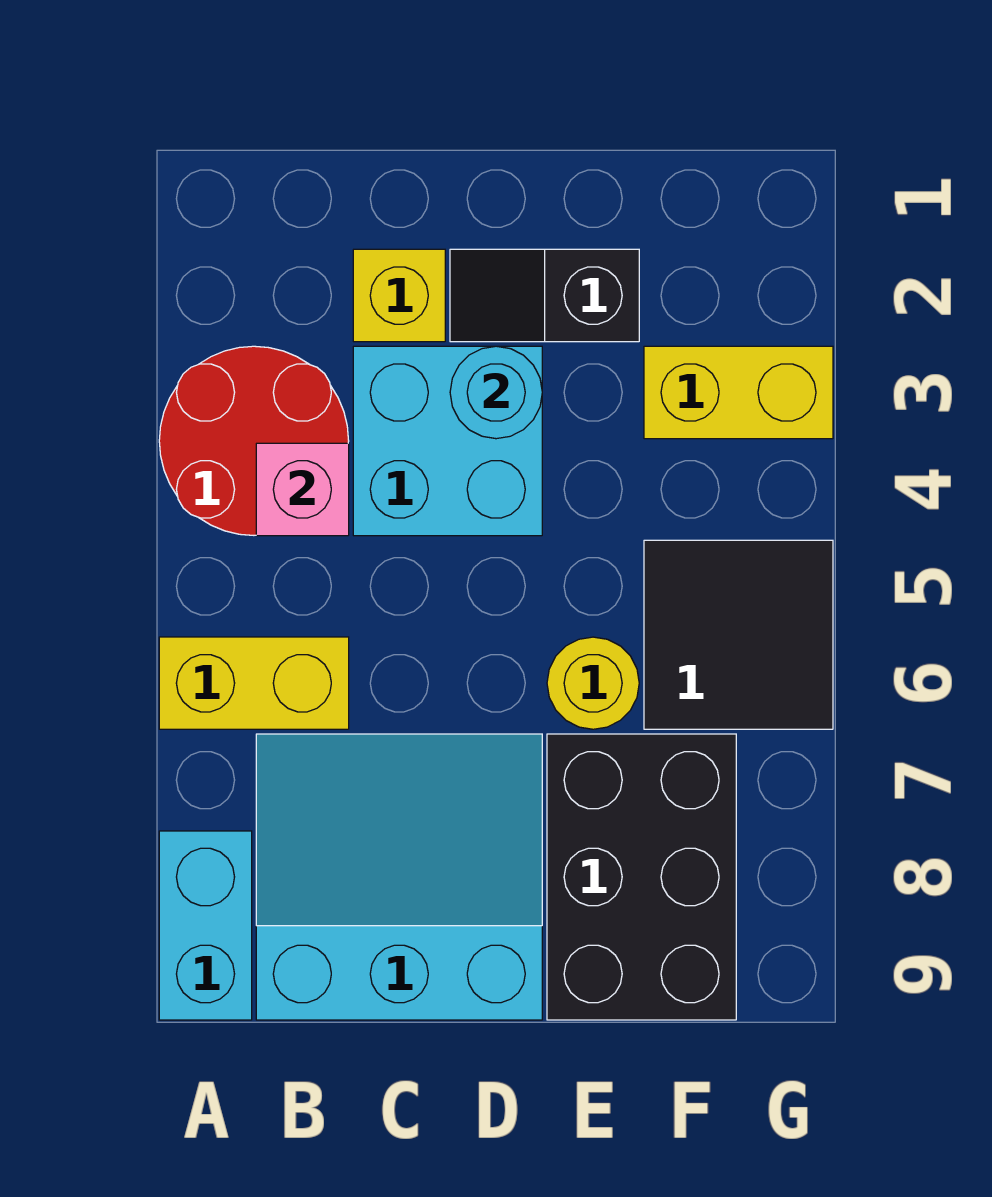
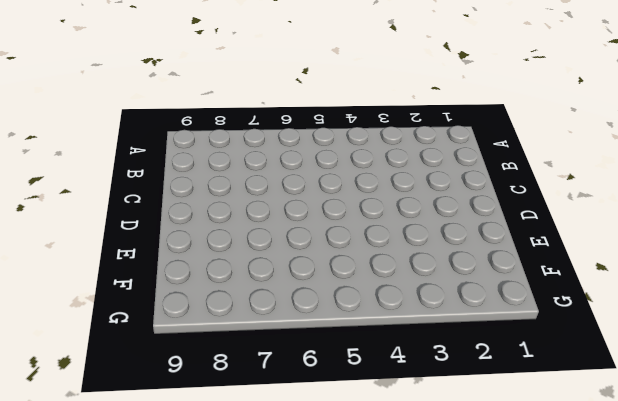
none -> red 2x2 round brick [159,346,349,535]
none -> yellow 1x2 brick [159,637,349,729]
none -> cyan 1x2 brick [159,831,252,1020]

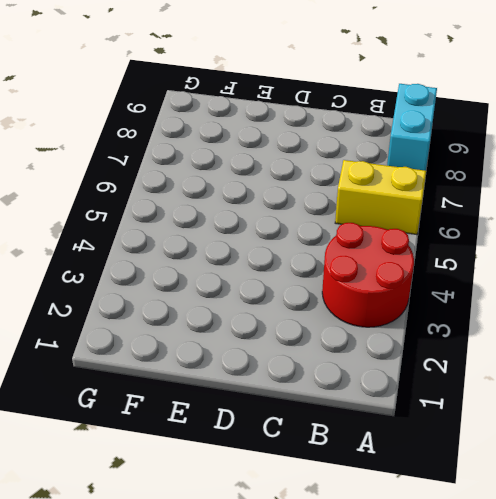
none -> cyan 3x3 slope [256,734,542,1020]
none -> yellow 1x1 brick [353,249,445,342]
none -> cyan 2x2 brick [353,346,542,536]

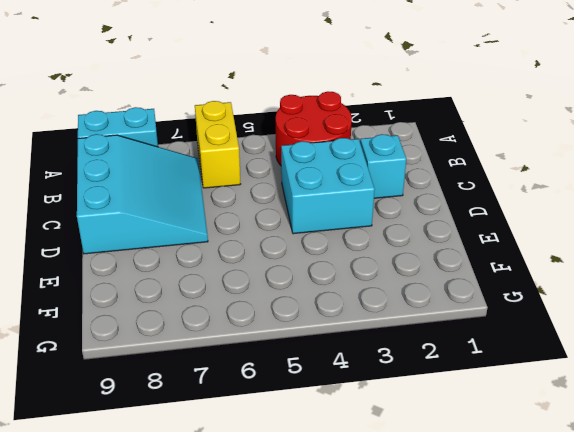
cyan 1x1 brick [360,134,406,198] -> yellow 1x1 brick [353,249,445,342]
none -> black 1x2 slope [450,249,639,342]
none -> yellow 1x1 round brick [547,637,639,729]
none -> black 2x3 brick [547,734,736,1020]

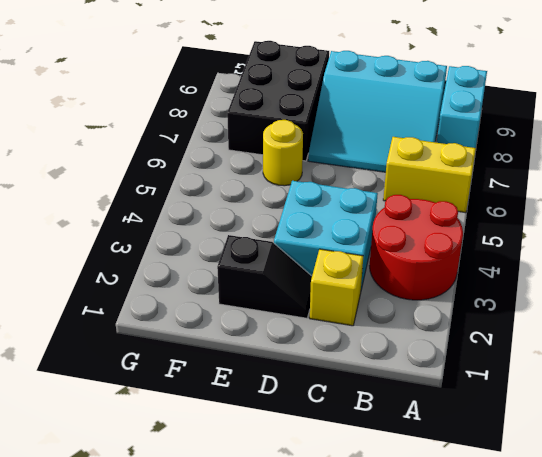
none -> yellow 1x2 brick [644,346,833,439]
none -> black 2x2 tile [644,540,833,729]
none -> pink 1x1 brick [256,443,349,536]

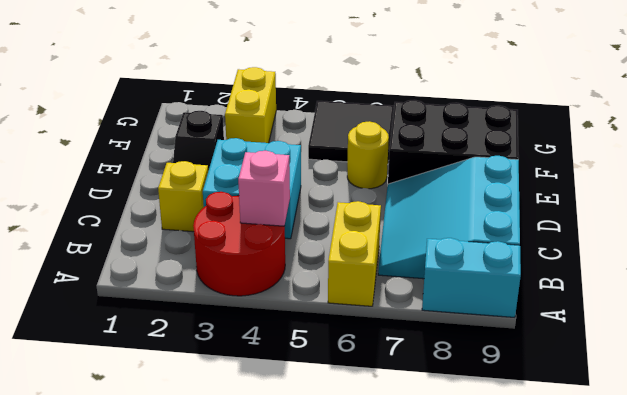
none -> cyan 1x1 round brick [450,346,542,439]

